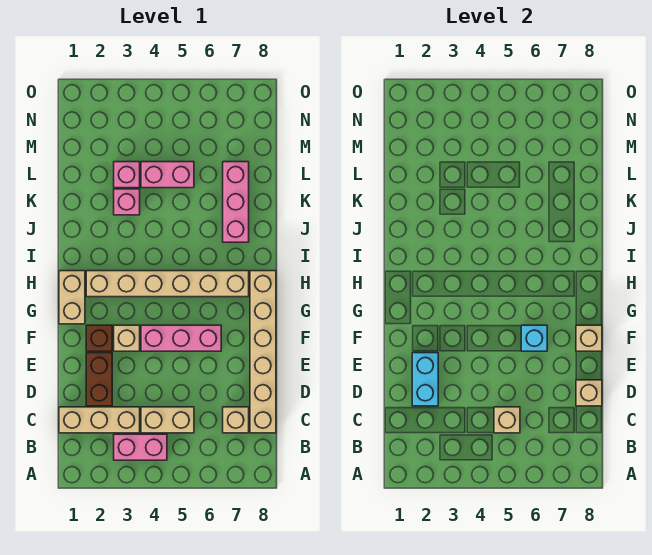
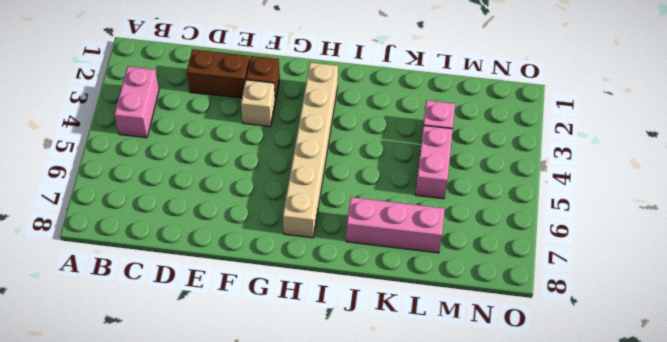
none -> tan 1x3 brick [59,407,140,433]
none -> tan 1x2 brick [141,407,194,433]
none -> tan 1x1 brick [223,407,249,433]

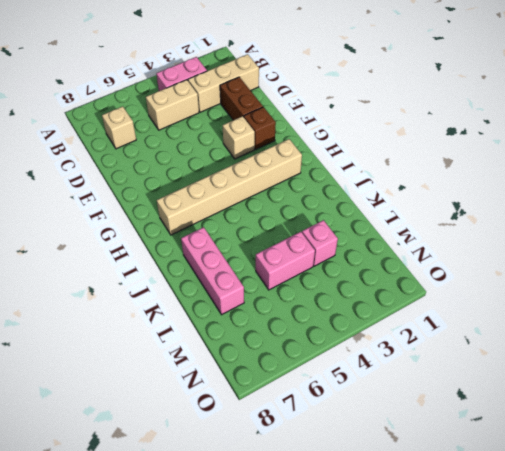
none -> tan 1x6 brick [250,271,276,433]
none -> pink 1x3 brick [141,325,221,351]
none -> tan 1x2 brick [59,271,85,324]

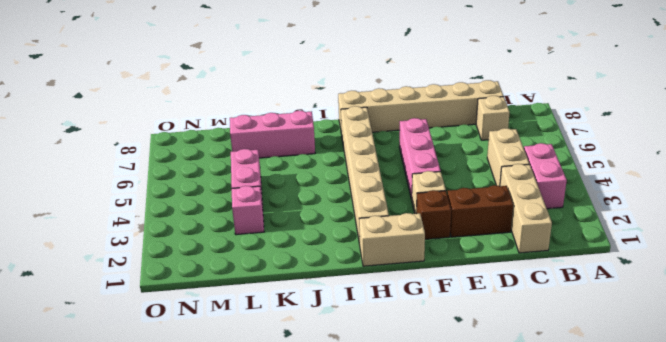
none -> pink 1x1 brick [114,189,140,215]
none -> tan 1x1 brick [494,407,520,433]
none -> cyan 1x2 brick [412,353,438,406]

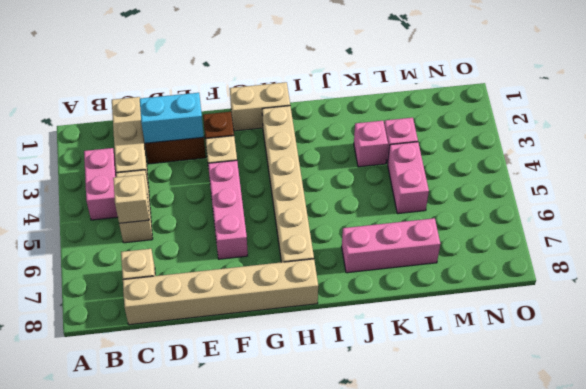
none -> tan 1x1 brick [576,380,602,406]
none -> cyan 1x1 brick [521,325,547,351]
none -> tan 1x1 brick [576,325,602,351]

